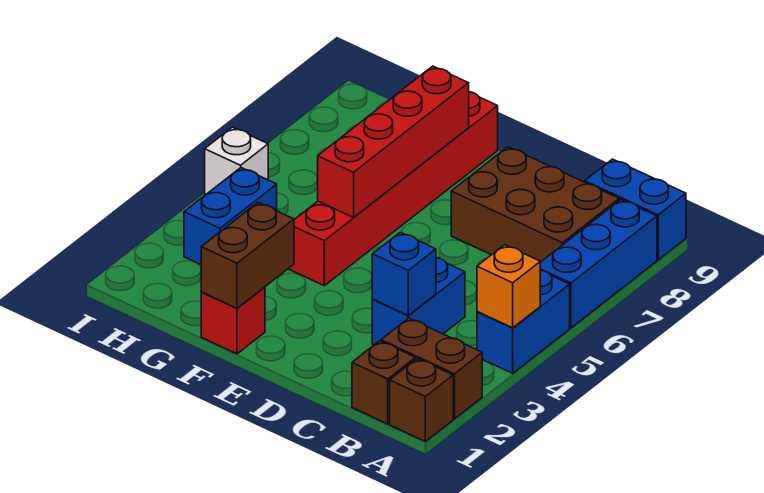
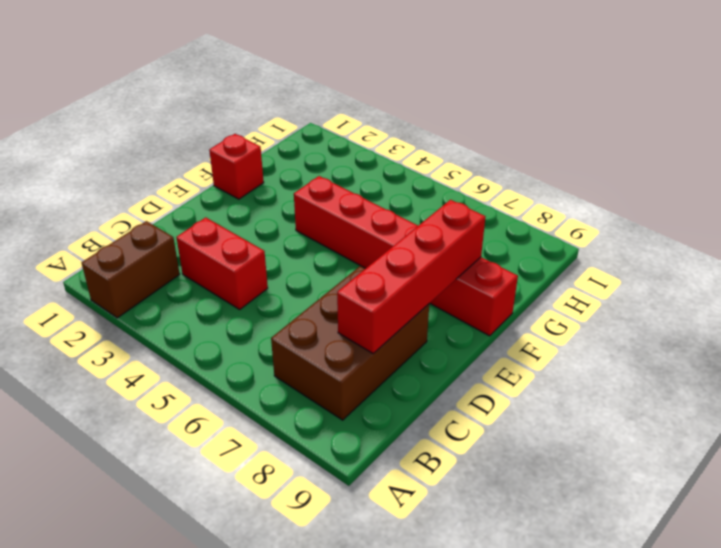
red 1x2 brick [176,217,268,309] -> blue 1x2 brick [372,258,465,345]
red 1x4 brick [337,200,485,354] -> red 1x4 brick turned to [318,66,469,217]
none -> brown 1x1 brick [390,358,453,441]
none -> blue 1x2 brick [477,270,570,373]
none -> blue 1x3 brick [540,200,657,328]

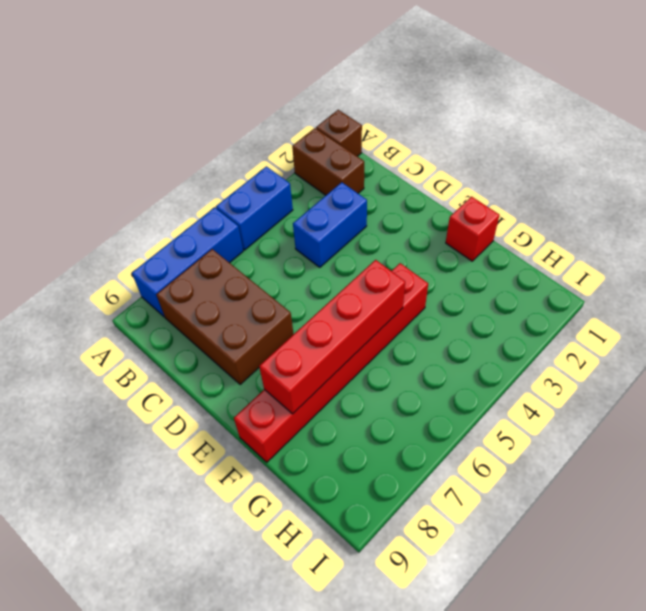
none -> blue 1x2 brick [585,159,686,260]
none -> brown 1x1 brick [352,341,416,424]
none -> blue 1x2 brick [184,168,277,264]

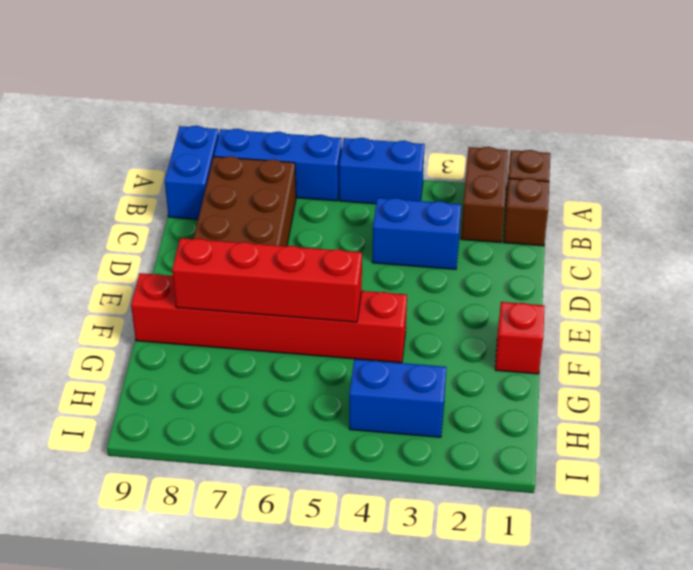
none -> white 1x1 brick [205,127,268,194]
none -> orange 1x1 brick [477,245,540,328]
none -> blue 1x1 brick [372,232,436,316]

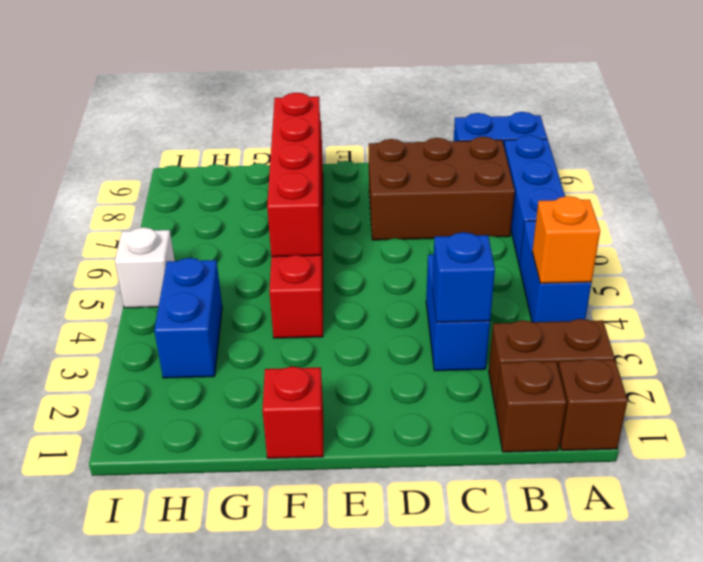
none -> brown 1x2 brick [201,203,294,308]

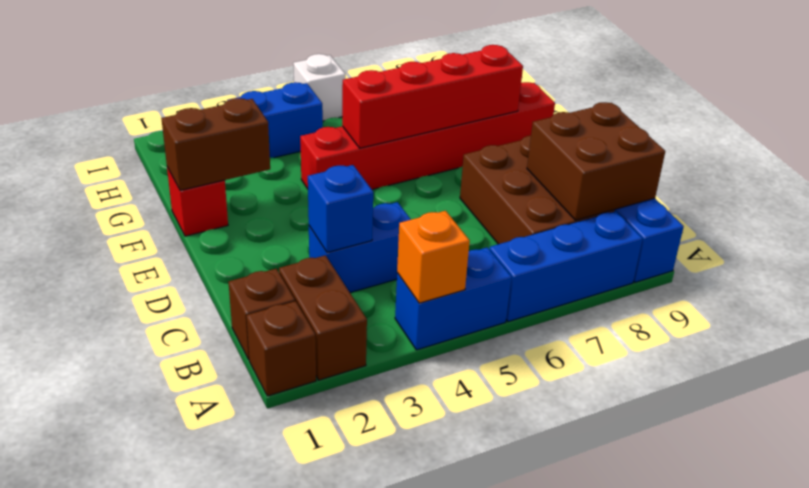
brown 2x2 brick [527,102,665,220] -> none

